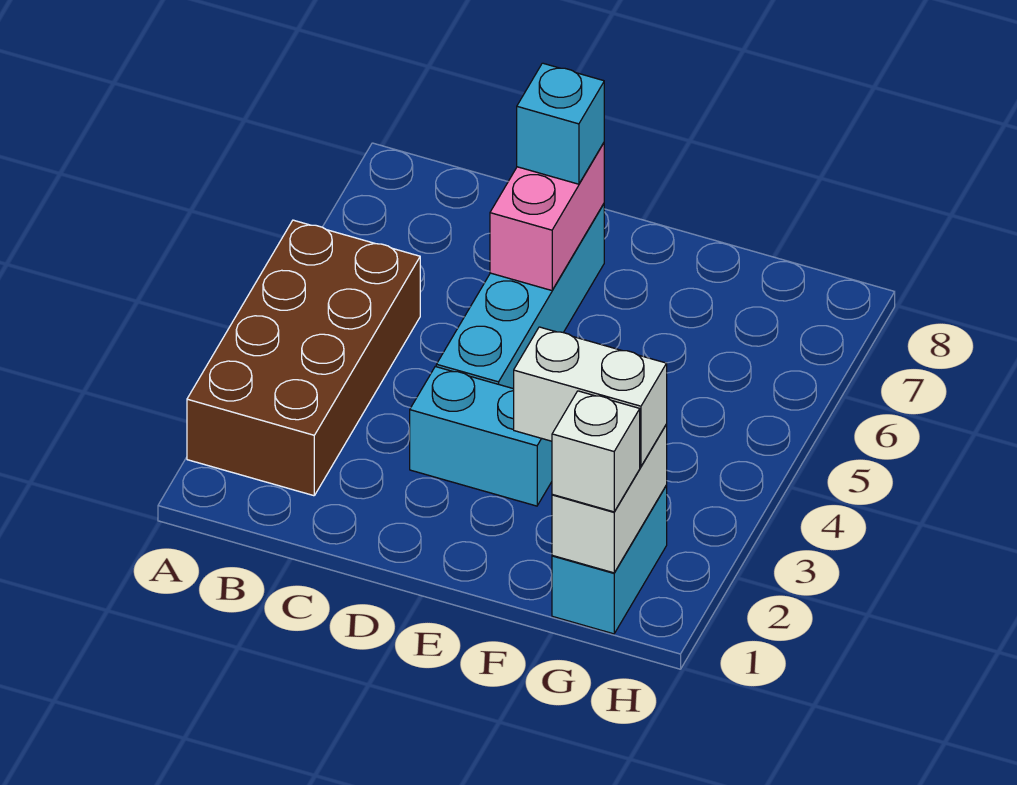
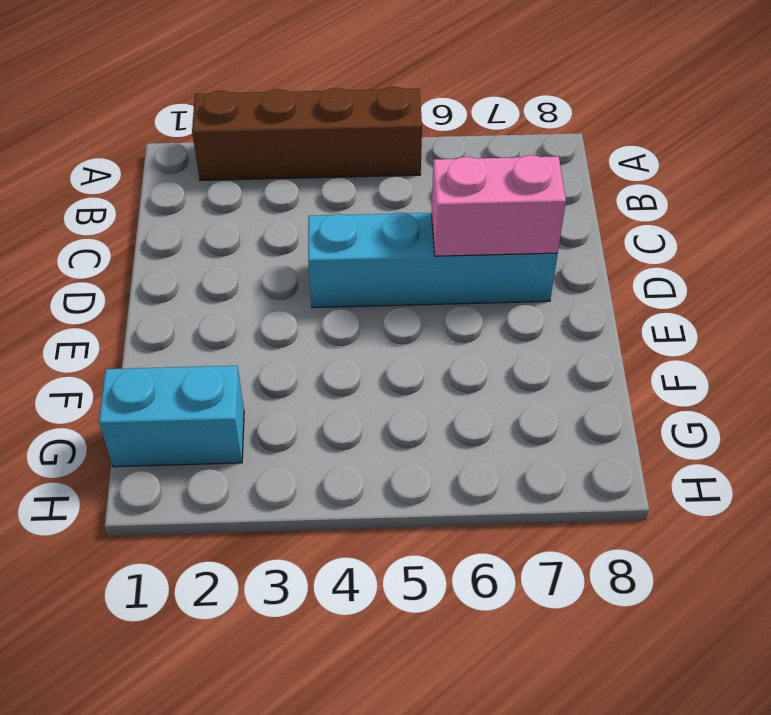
brown 1x4 brick [192,87,422,180] -> brown 2x4 brick [187,220,420,496]
none -> cyan 1x2 brick [410,367,552,506]
none -> white 1x2 brick [552,425,667,573]

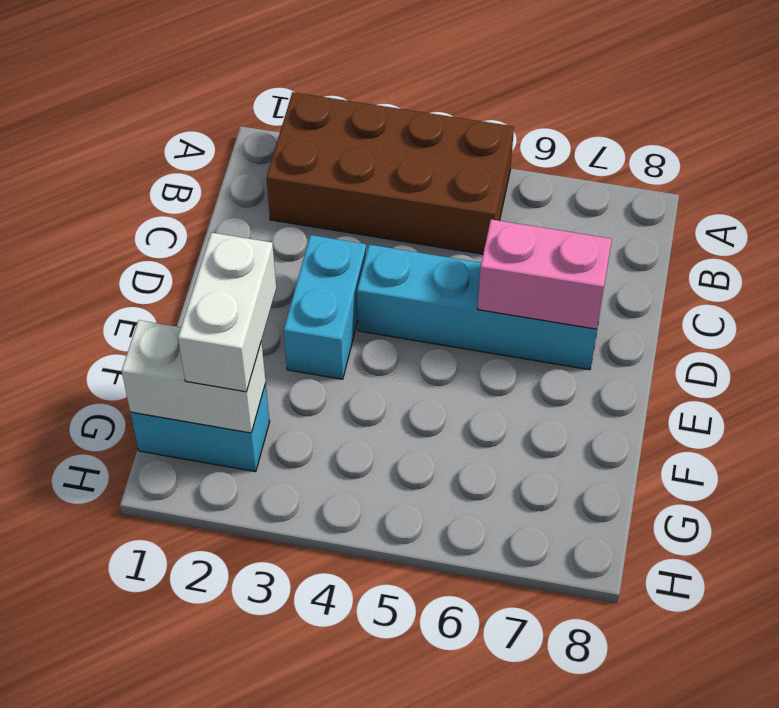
none -> cyan 1x1 brick [517,63,604,184]
none -> white 1x1 brick [552,391,640,512]

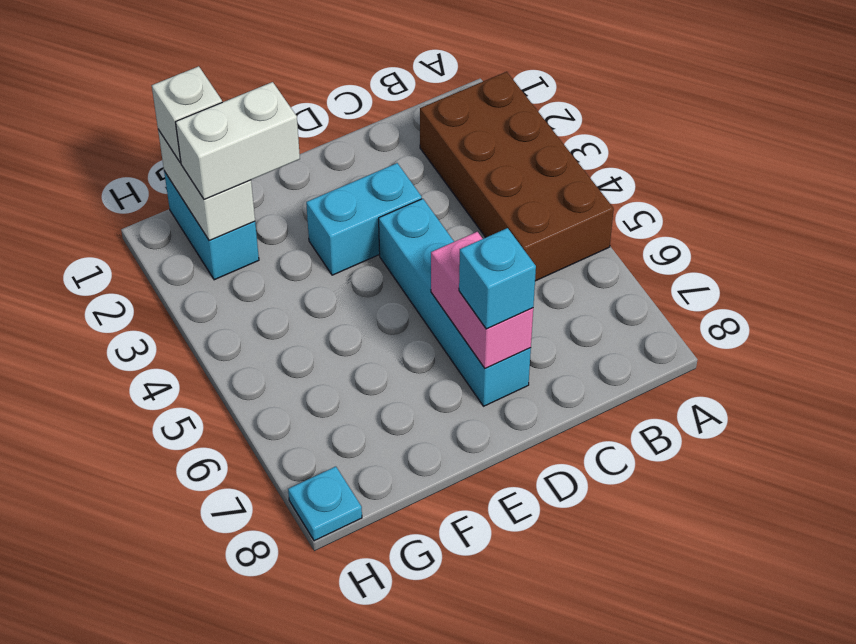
cyan 1x1 plate [288,467,362,541] -> none

